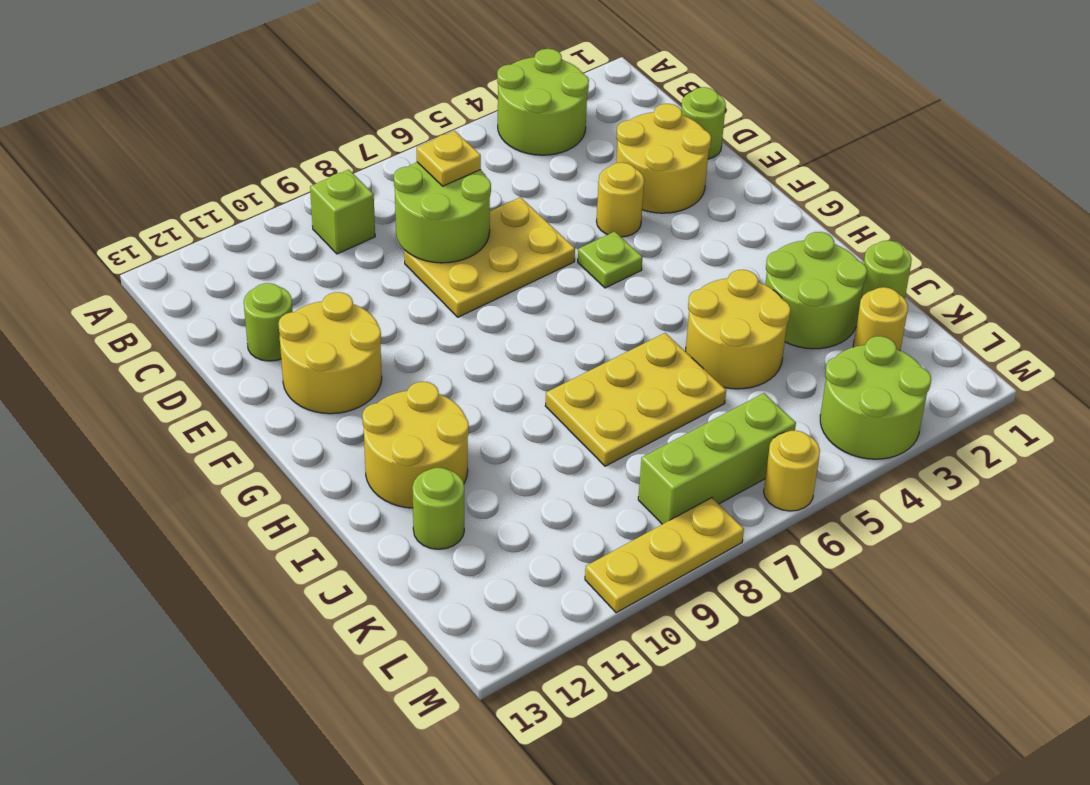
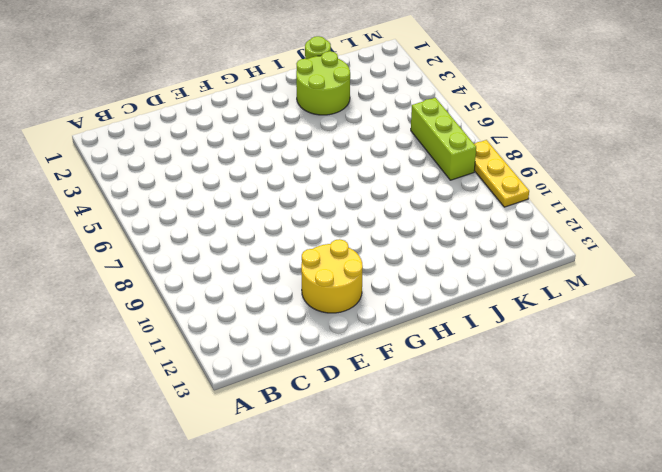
none -> lime 2x2 round brick [497,49,589,155]
none -> lime 1x1 brick [310,170,375,254]
none -> lime 1x1 round brick [681,87,726,159]

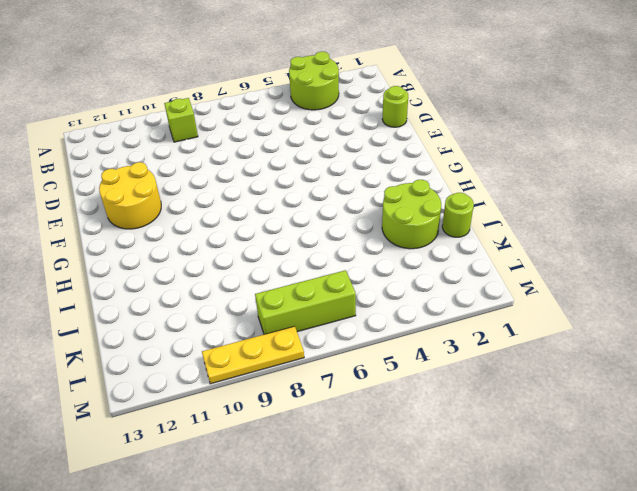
none -> yellow 2x2 round brick [616,104,711,213]
none -> yellow 2x3 plate [404,197,575,317]
none -> lime 1x1 round brick [244,283,293,361]

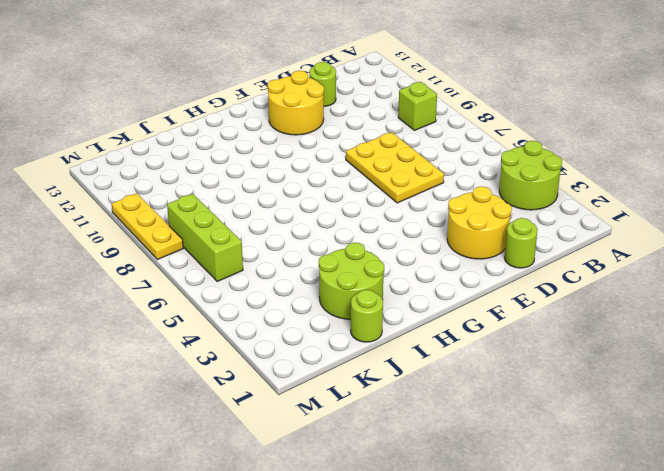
none -> yellow 1x1 round brick [597,162,644,237]
none -> lime 1x1 plate [578,232,642,288]
none -> yellow 2x2 round brick [362,382,469,508]

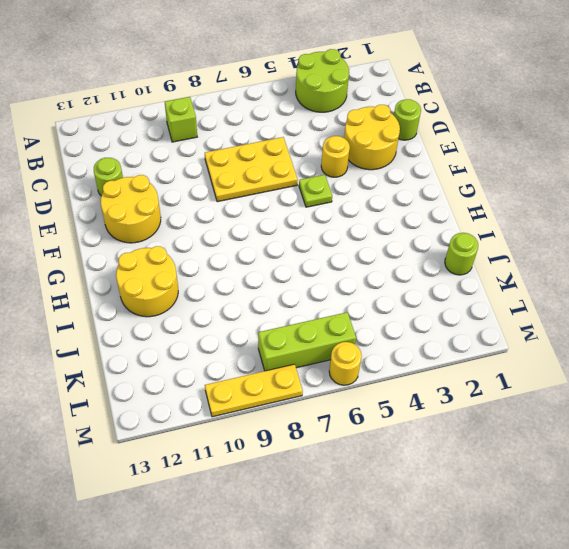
none -> lime 2x2 round brick [765,232,867,349]
none -> yellow 2x2 round brick [686,270,790,389]
none -> yellow 2x3 plate [545,333,726,466]

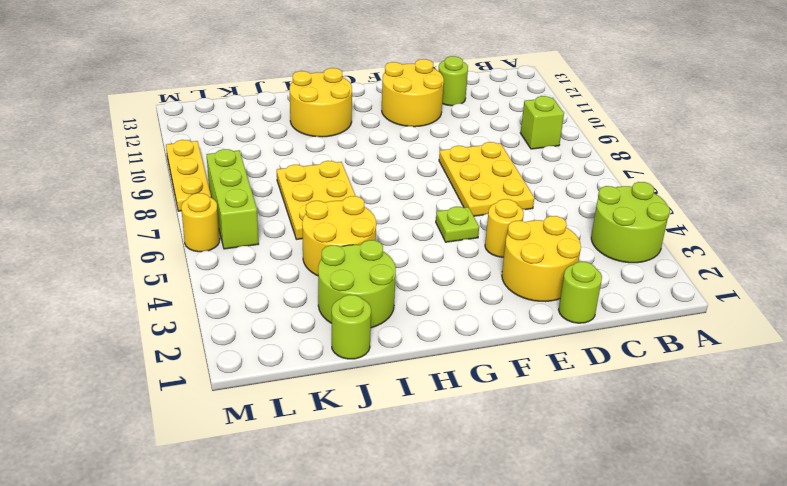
none -> lime 1x1 round brick [412,468,464,549]
none -> yellow 1x1 round brick [853,287,908,350]
none -> lime 2x2 round brick [820,336,931,459]

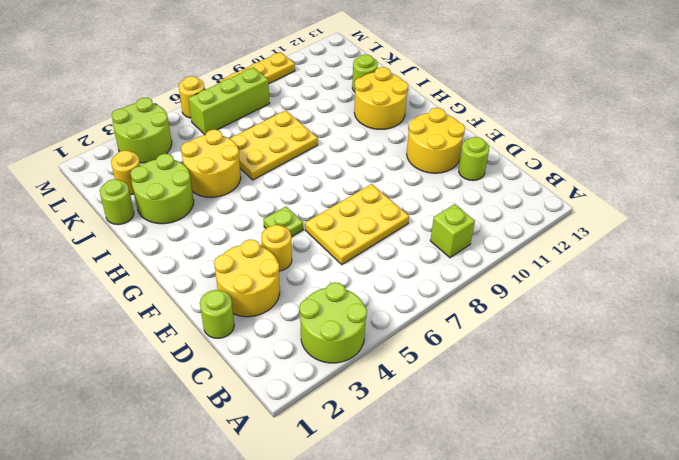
none -> lime 2x2 round brick [394,162,491,263]
none -> yellow 1x1 plate [417,131,481,186]

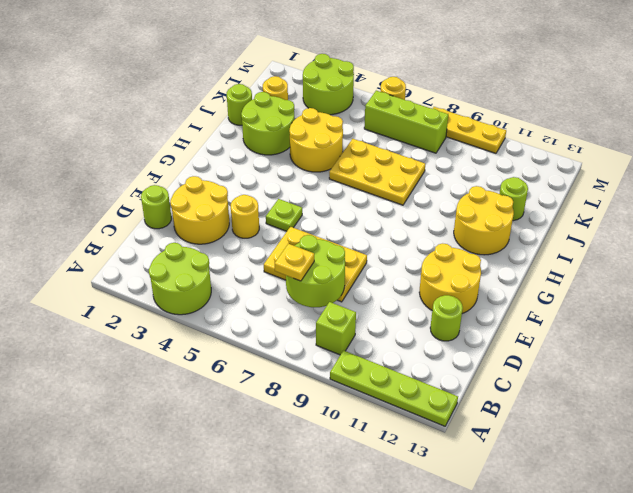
lime 1x4 plate [330,350,458,426] -> none

